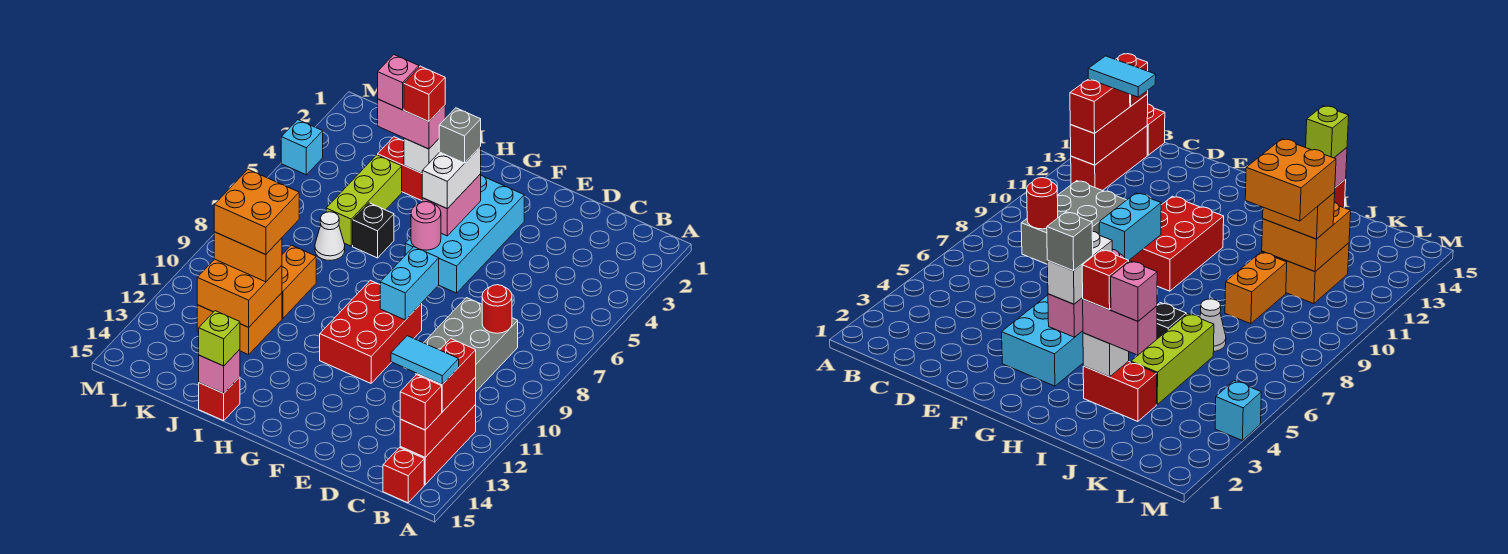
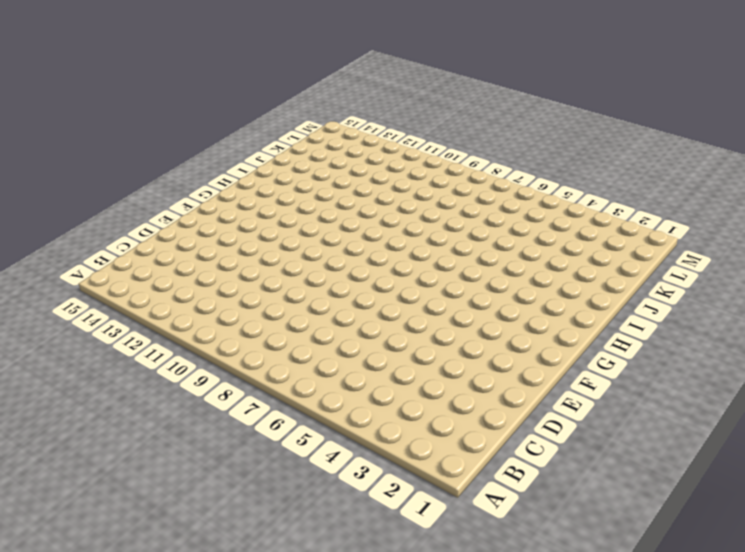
none -> red 1x3 brick [400,405,476,485]
none -> red 1x1 brick [383,448,424,503]
none -> grey 2x3 brick [416,298,518,391]
none -> cyan 2x4 brick [405,176,524,293]

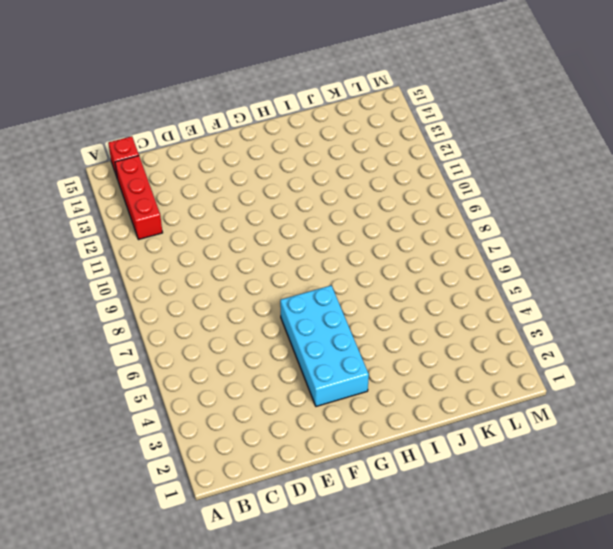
none -> grey 2x3 brick [416,298,518,391]
none -> red 2x3 brick [320,280,422,383]
none -> red 1x2 brick [378,137,422,201]
none -> black 1x1 brick [353,203,394,258]

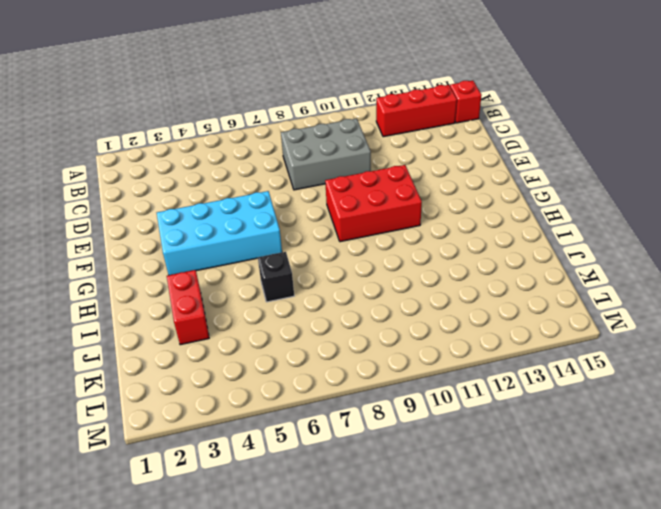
none -> red 1x1 brick [199,377,240,421]
none -> lime 1x3 brick [326,155,402,246]
none -> white 1x1 cone [315,212,345,260]
none -> orange 1x2 brick [282,245,316,319]

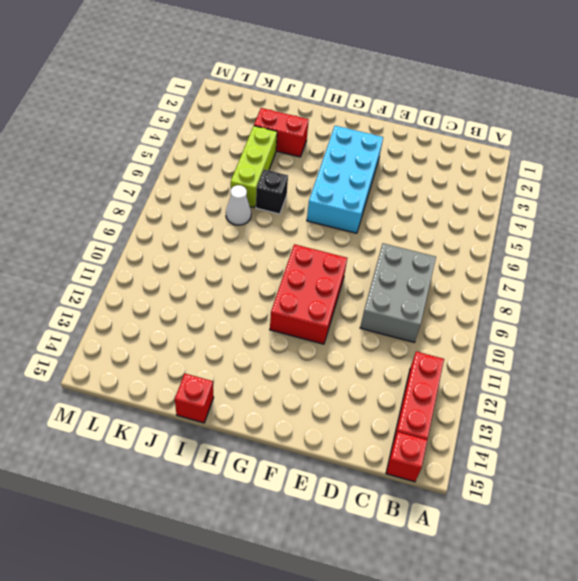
none -> orange 1x2 brick [282,245,316,319]
none -> orange 2x2 brick [197,293,282,355]
none -> cyan 1x1 brick [281,120,323,175]
none -> red 1x3 brick [400,377,476,457]

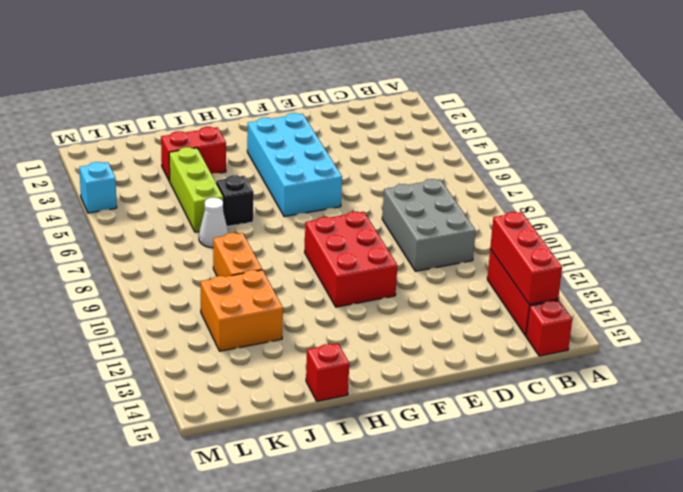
none -> red 1x1 round brick [482,285,512,333]
none -> cyan 1x2 brick [380,247,439,320]
none -> pink 1x2 brick [422,174,481,236]
none -> pink 1x1 round brick [411,202,441,250]

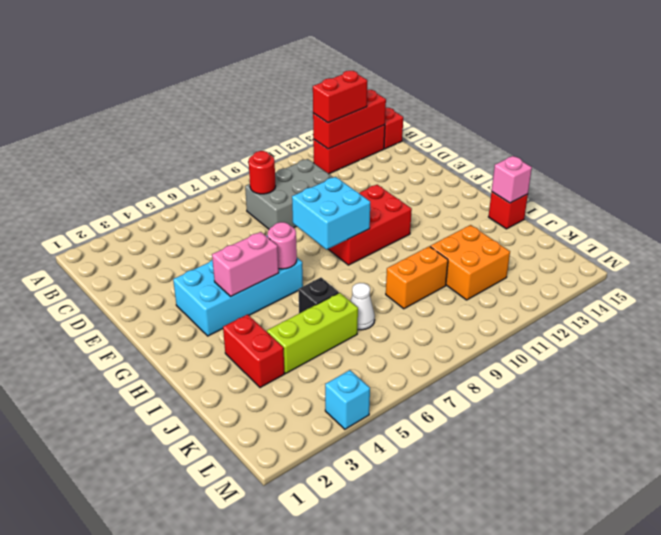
cyan 2x2 brick [292,177,370,250] -> cyan 1x2 brick [380,247,439,320]
none -> white 1x1 brick [404,138,439,173]
none -> orange 2x2 brick [197,259,282,327]
none -> red 1x1 brick [400,375,442,430]
none -> white 1x2 brick [422,147,481,209]

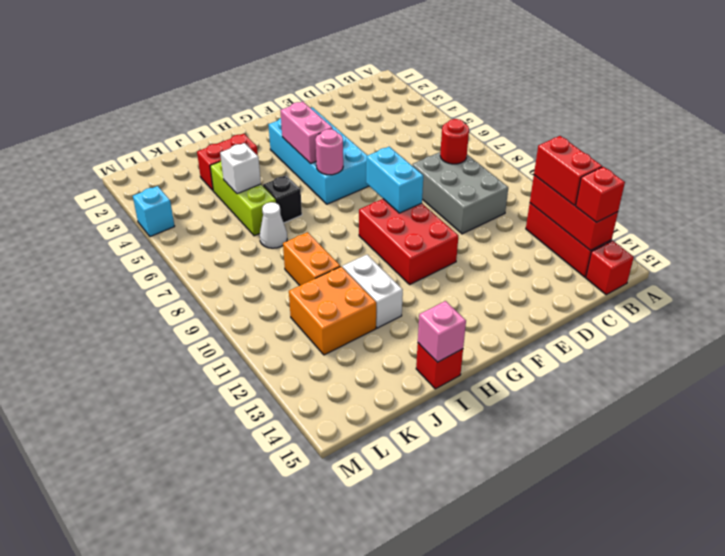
white 1x2 brick [342,255,403,328] -> white 1x2 brick moved to [422,147,481,209]
white 1x1 brick [220,143,261,194] -> white 1x1 brick moved to [404,138,439,173]
none -> orange 2x2 brick [197,259,282,327]
none -> pink 1x2 brick [378,99,445,149]
none -> lime 1x1 brick [199,311,240,366]
none -> orange 1x2 brick [214,232,282,282]

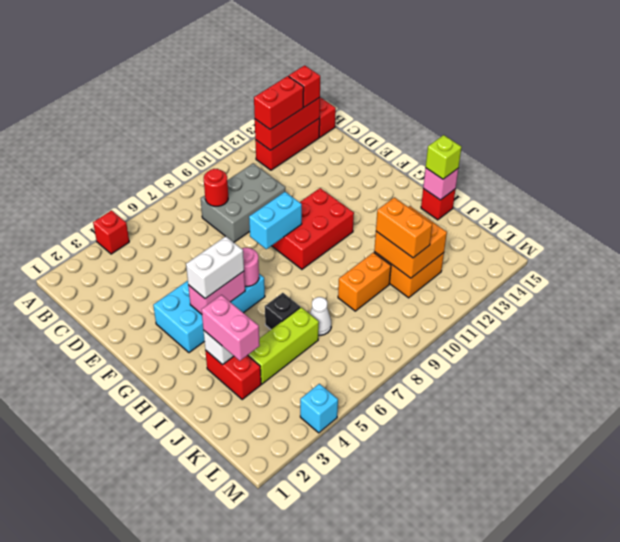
red 1x1 brick [93,210,129,254] -> red 1x1 brick moved to [404,66,445,122]
none -> cyan 1x2 tile [391,336,459,384]
none -> grey 1x1 brick [439,108,481,163]
none -> pink 1x1 brick [378,55,419,110]
none -> orange 2x2 brick [214,170,299,255]

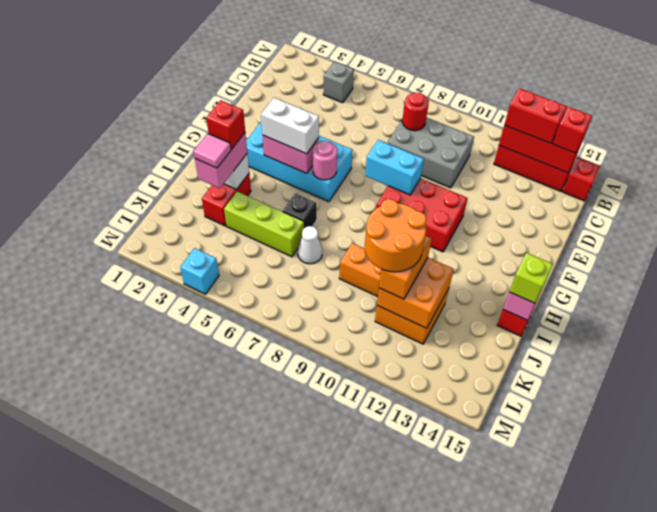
grey 1x1 brick [323,62,354,103] -> grey 1x1 brick moved to [439,108,481,163]
pink 1x1 tile [193,134,231,168] -> pink 1x1 brick [378,55,419,110]
orange 2x2 round brick [365,199,427,272] -> orange 2x2 brick [214,170,299,255]
none -> cyan 1x2 tile [391,336,459,384]

